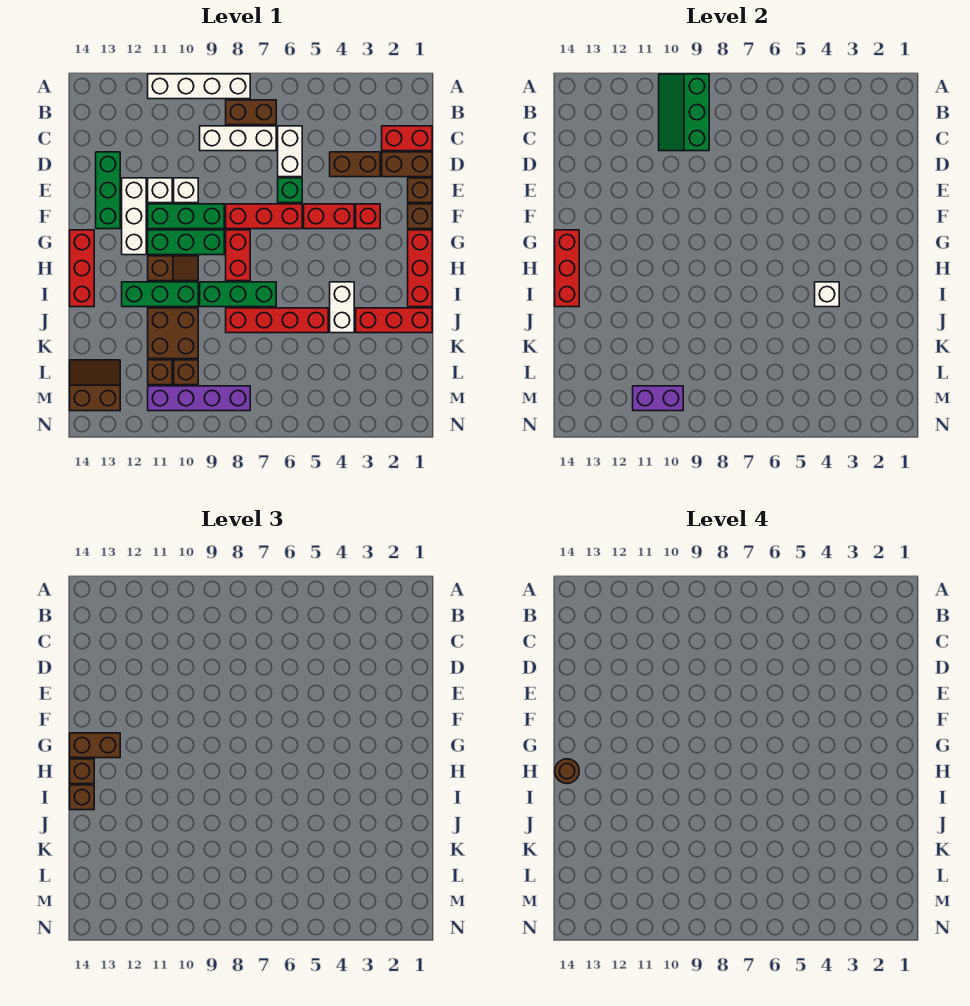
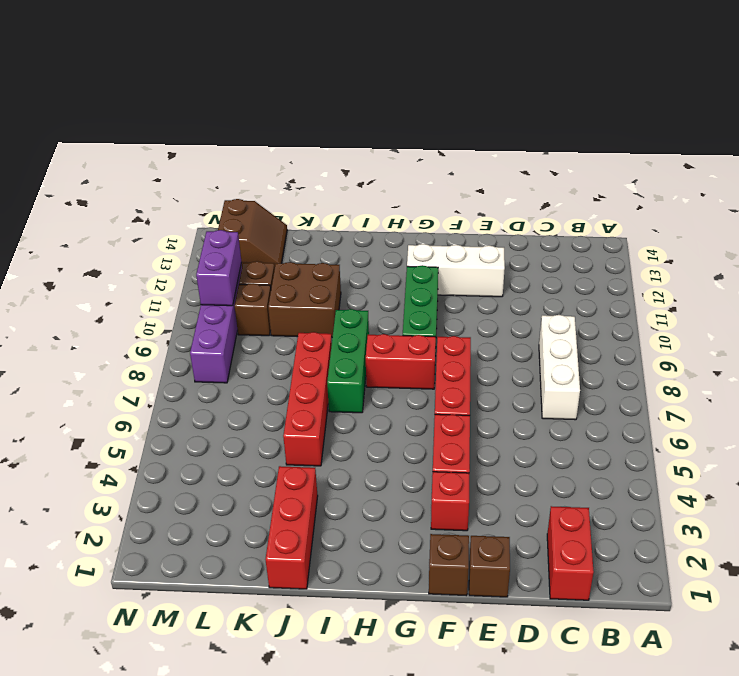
none -> white 1x4 brick [148,74,250,99]
none -> brown 1x2 brick [226,100,276,125]
none -> white 1x2 brick [278,126,302,177]
none -> brown 1x2 brick [382,152,432,177]

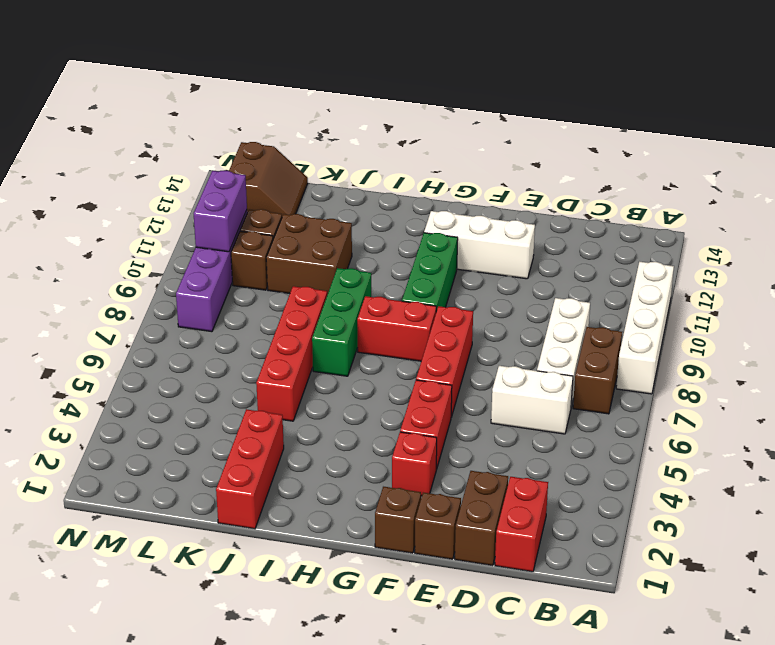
none -> brown 1x2 brick [330,152,380,177]
none -> green 1x3 brick [96,152,120,229]
none -> green 1x1 brick [278,178,302,203]
none -> white 1x1 brick [174,178,198,203]

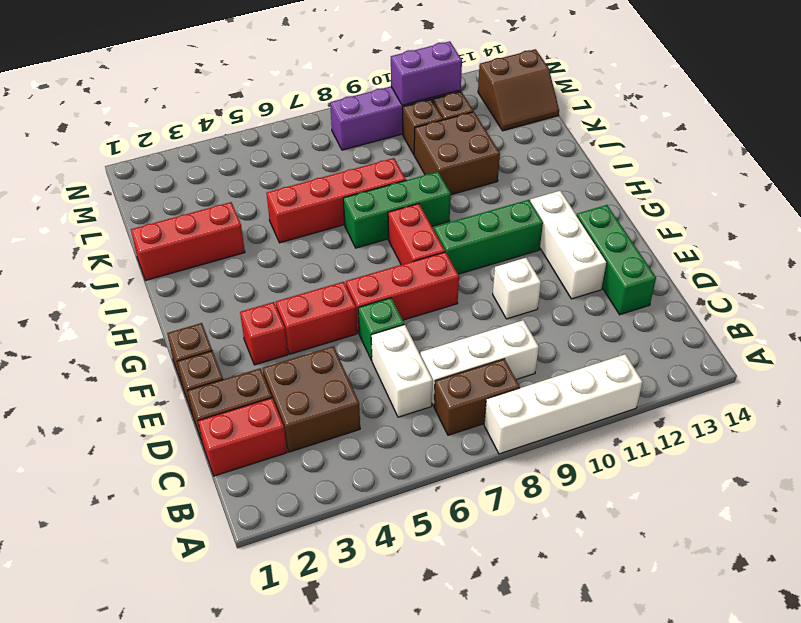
brown 2x2 brick [263,346,360,452] -> brown 1x2 brick [330,152,380,177]
none -> white 1x1 brick [148,178,172,203]
none -> green 1x3 brick [148,204,224,229]
none -> red 1x3 brick [408,230,432,307]
none -> red 1x3 brick [70,230,94,307]

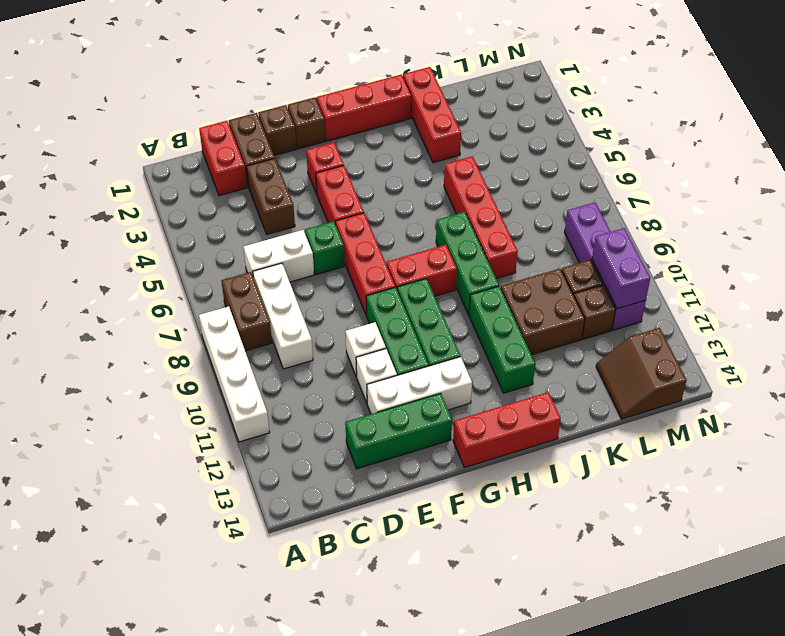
none -> brown 1x2 slope [148,256,198,281]
none -> white 1x2 brick [330,282,354,333]
none -> green 2x3 slope [659,74,709,151]
none -> red 1x3 brick [555,230,579,307]

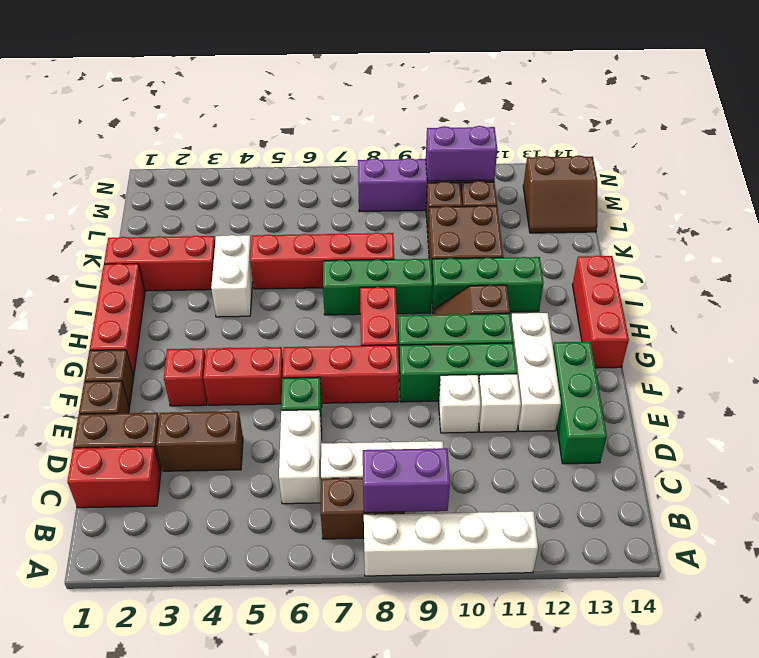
purple 1x2 brick [363,448,450,513] -> green 2x3 slope [659,74,709,151]
none -> red 1x3 brick [555,230,579,307]
none -> white 1x1 brick [815,282,839,307]
none -> brown 1x2 brick [70,733,120,758]
none -> brown 1x1 brick [70,759,94,784]

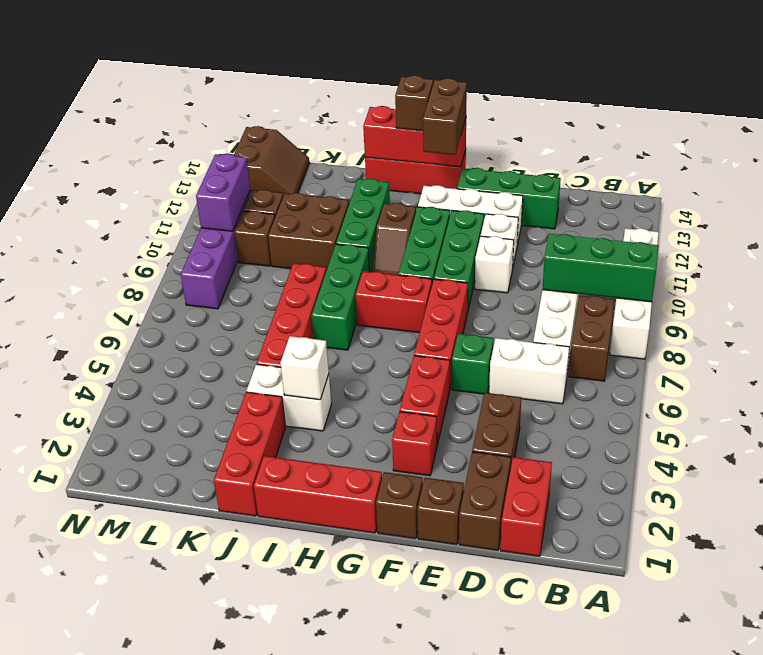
none -> brown 1x1 brick [70,785,94,810]
none -> brown 1x1 round brick [555,759,579,784]

